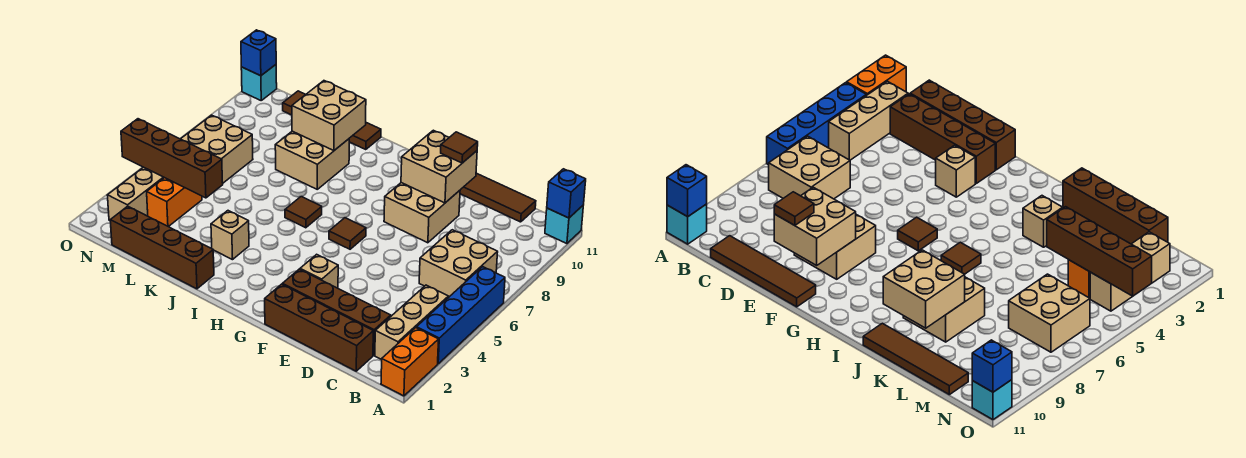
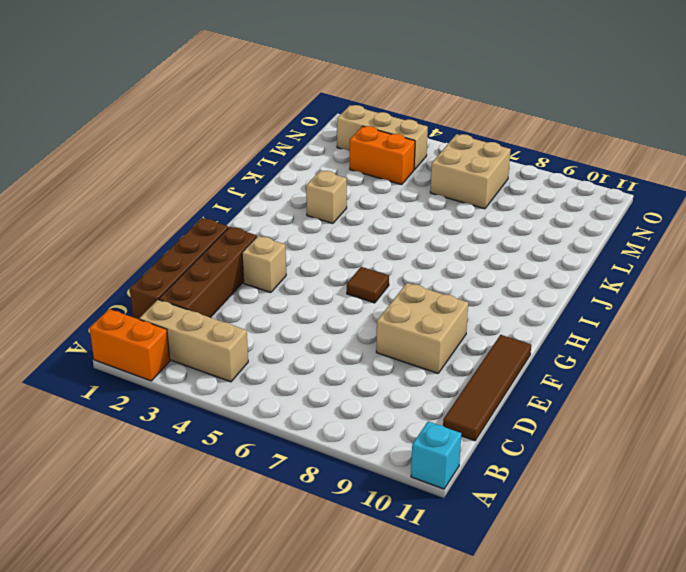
none -> blue 1x4 brick [417,267,505,364]
none -> tan 2x2 brick [419,230,498,298]
none -> brown 1x1 tile [285,197,322,228]

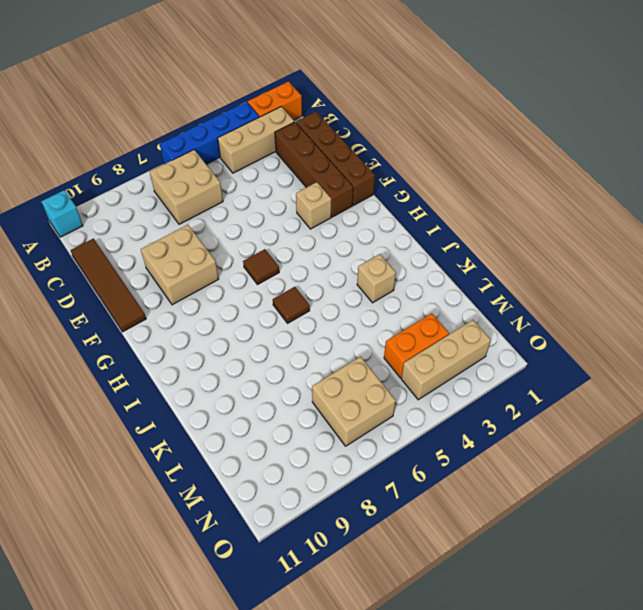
none -> brown 1x4 brick [110,206,214,289]
none -> tan 2x2 brick [275,131,349,189]
none -> brown 1x4 tile [283,91,381,150]

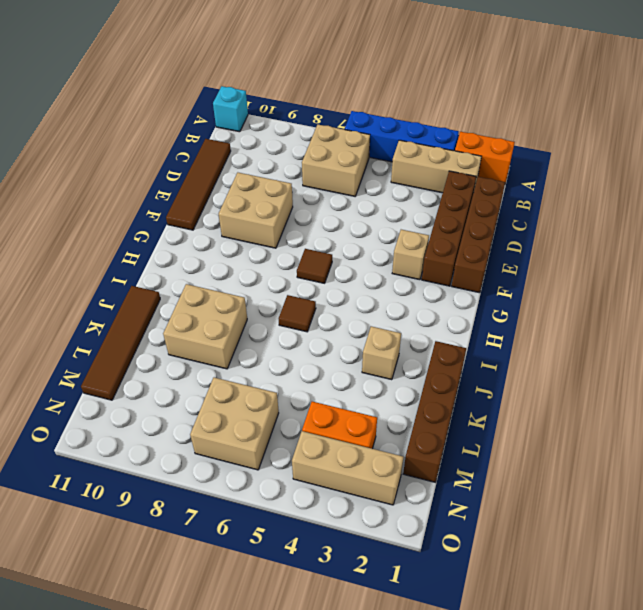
none -> cyan 1x1 brick [241,65,277,100]
none -> blue 1x1 brick [547,169,586,218]
none -> tan 2x2 brick [401,130,477,203]

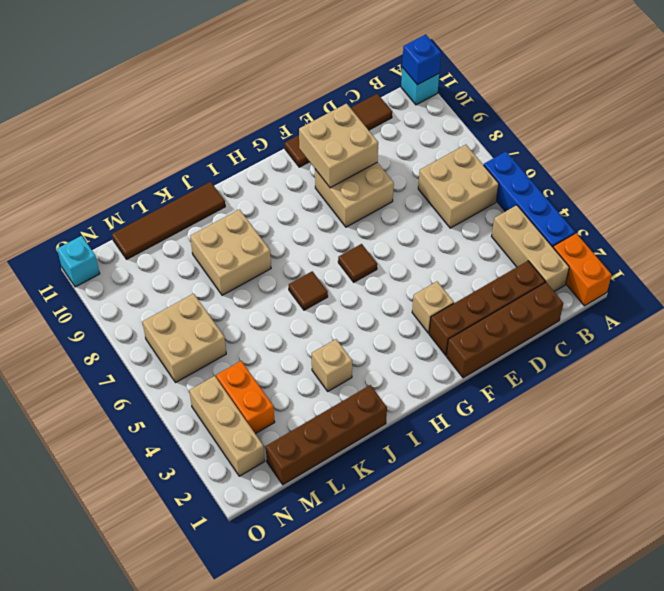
none -> tan 2x2 brick [292,81,366,151]
none -> brown 1x4 brick [121,119,223,198]
none -> blue 1x1 brick [241,30,276,76]

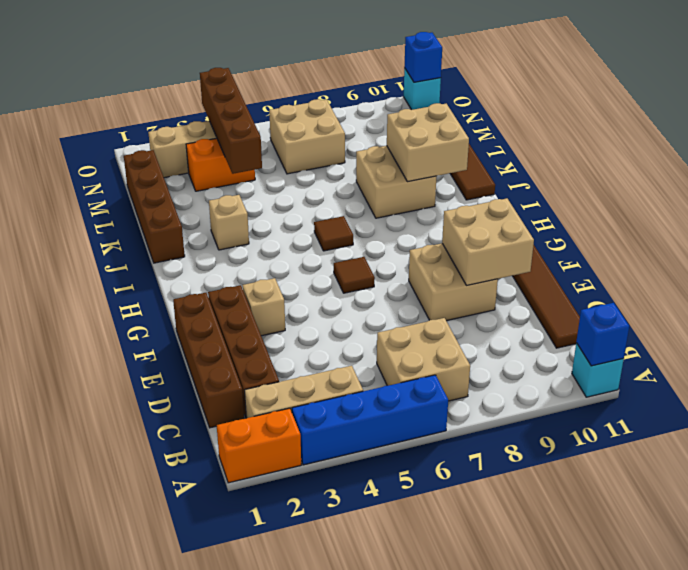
none -> brown 1x1 tile [441,132,478,163]

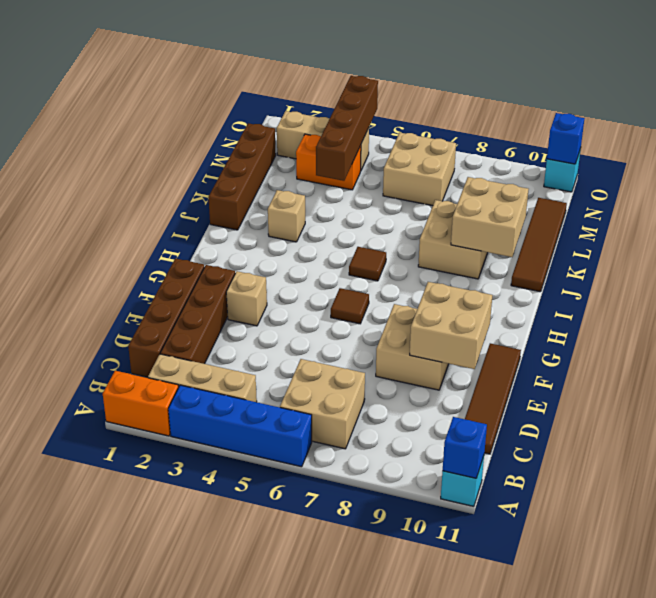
none -> brown 1x1 tile [441,132,478,163]

